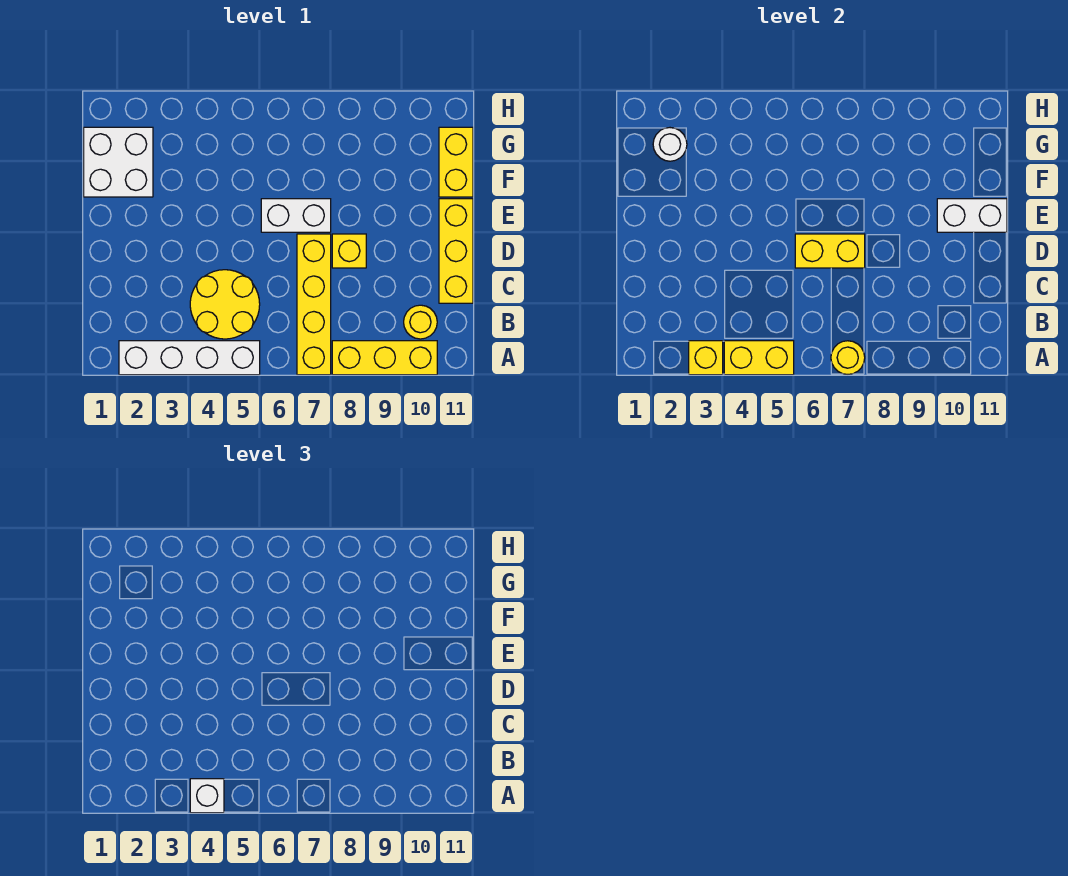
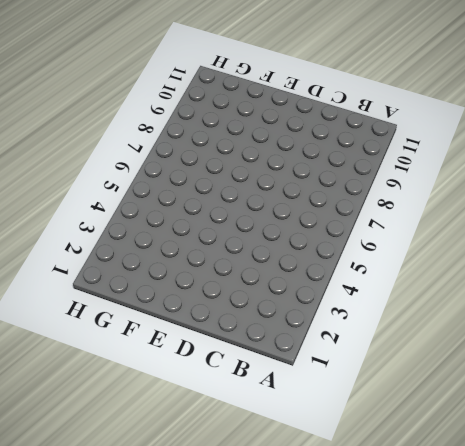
none -> white 1x4 brick [119,341,260,375]
none -> yellow 1x4 brick [297,234,331,375]
none -> yellow 1x3 brick [332,341,437,375]

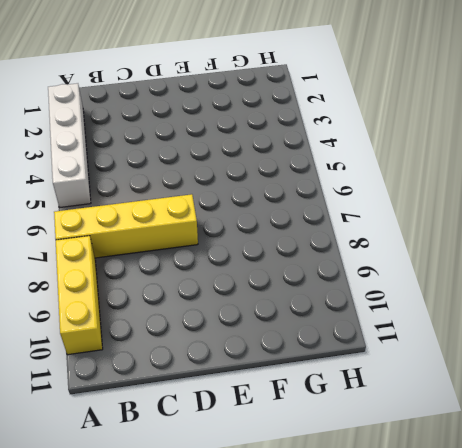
none -> yellow 2x2 round brick [190,270,260,339]
none -> yellow 1x1 round brick [404,305,437,339]
none -> yellow 1x3 brick [439,199,473,303]

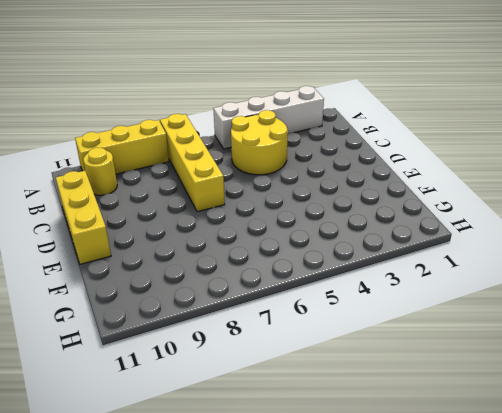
none -> yellow 1x1 brick [332,234,366,268]
none -> white 1x2 brick [261,199,331,232]
none -> white 2x2 brick [84,127,153,197]

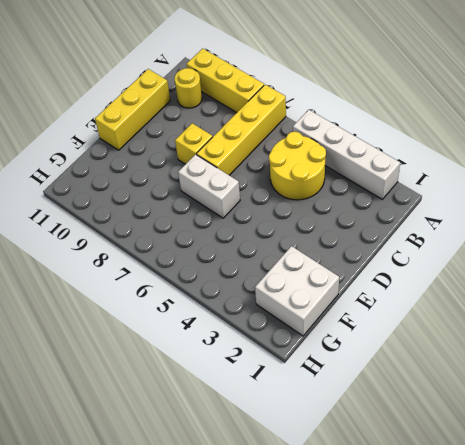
none -> yellow 1x2 brick [439,127,473,197]
none -> yellow 1x1 brick [689,341,723,375]
none -> yellow 1x2 brick [724,341,794,375]

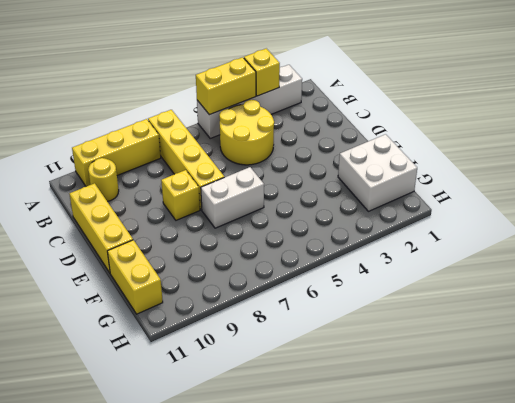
none -> yellow 1x1 round brick [831,341,865,375]
none -> yellow 1x2 brick [795,234,865,268]
none -> white 1x2 brick [937,199,1007,232]

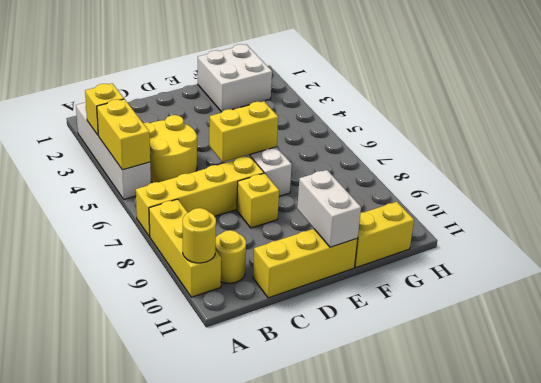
yellow 1x1 round brick [183,208,216,263] -> yellow 1x1 round brick moved to [831,341,865,375]
yellow 1x2 brick [209,101,278,162] -> yellow 1x2 brick turned to [795,234,865,268]
none -> white 1x1 round brick [653,128,687,161]
none -> white 1x1 brick [190,779,224,813]

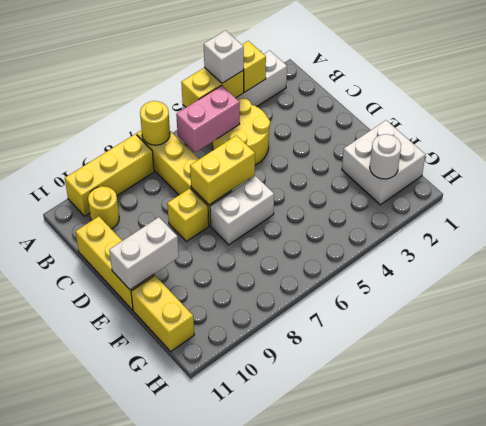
pink 1x2 brick [176,85,240,153] -> none

